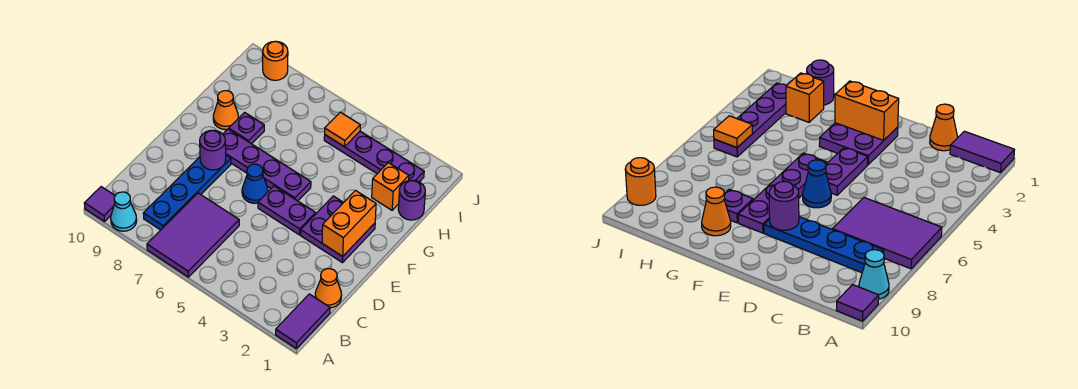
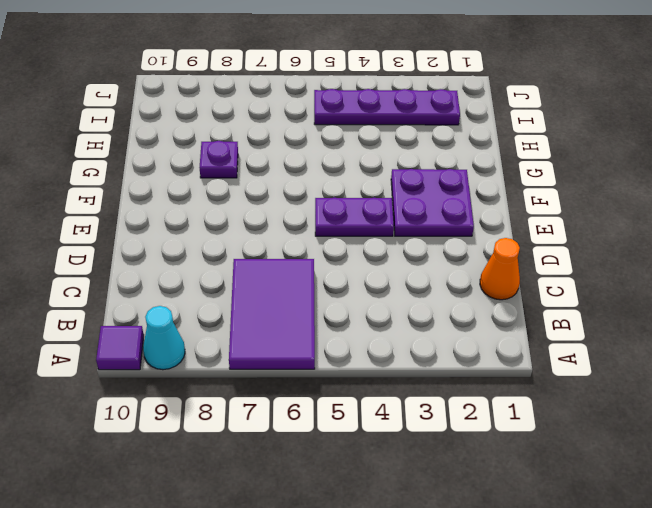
none -> purple 1x2 tile [276,294,330,348]
none -> blue 1x4 plate [143,155,231,230]
none -> blue 1x1 cone [242,164,268,203]

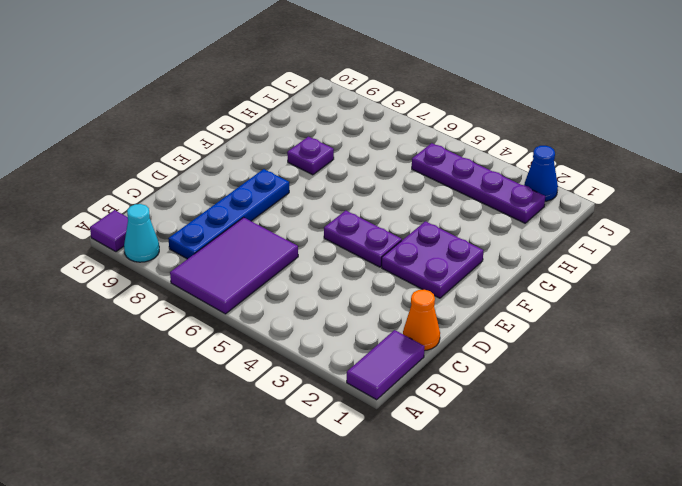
blue 1x1 cone [524,146,558,201] -> blue 1x1 cone moved to [242,164,268,203]
none -> purple 1x4 plate [223,129,311,201]
none -> orange 1x1 cone [213,91,238,130]
none -> purple 1x1 round brick [398,180,425,220]

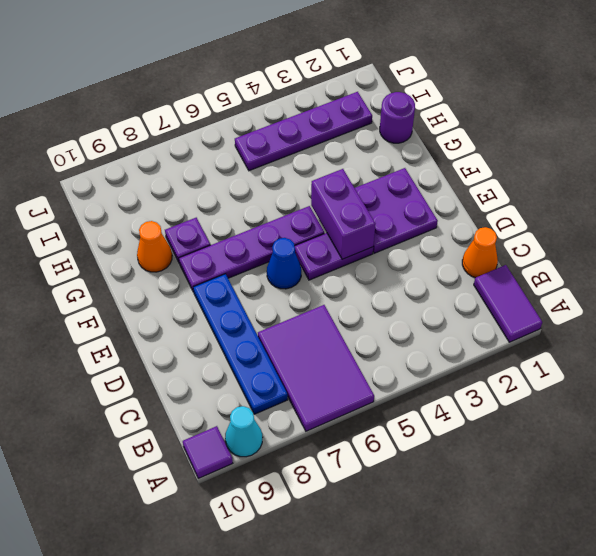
purple 1x2 brick [311,169,375,259] -> none
none -> orange 1x1 brick [372,163,409,210]
none -> orange 1x1 round brick [263,41,288,80]
none -> orange 1x2 brick [322,191,376,256]

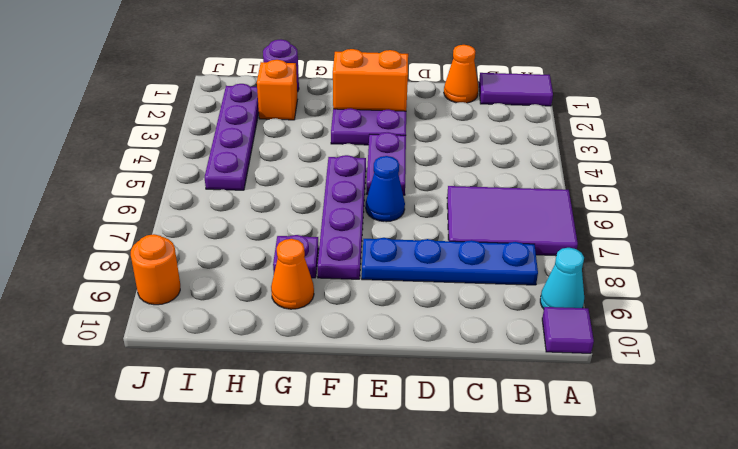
none -> purple 1x1 round brick [200,130,226,170]
none -> orange 1x1 tile [325,112,360,147]

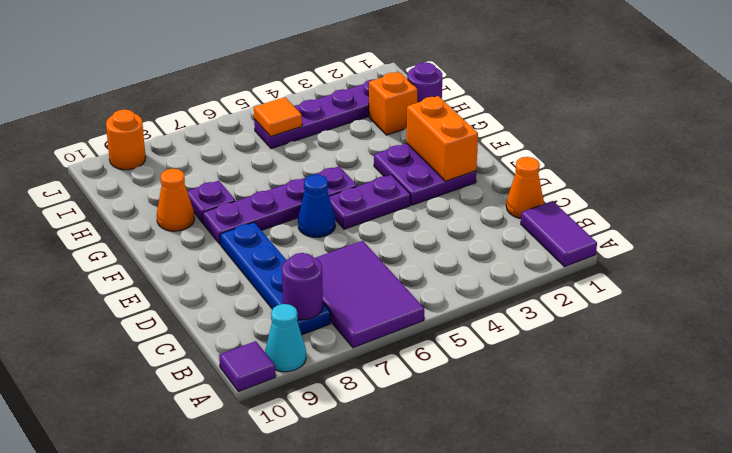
purple 1x1 round brick [282,253,323,320] -> purple 1x1 round brick moved to [200,130,226,170]

